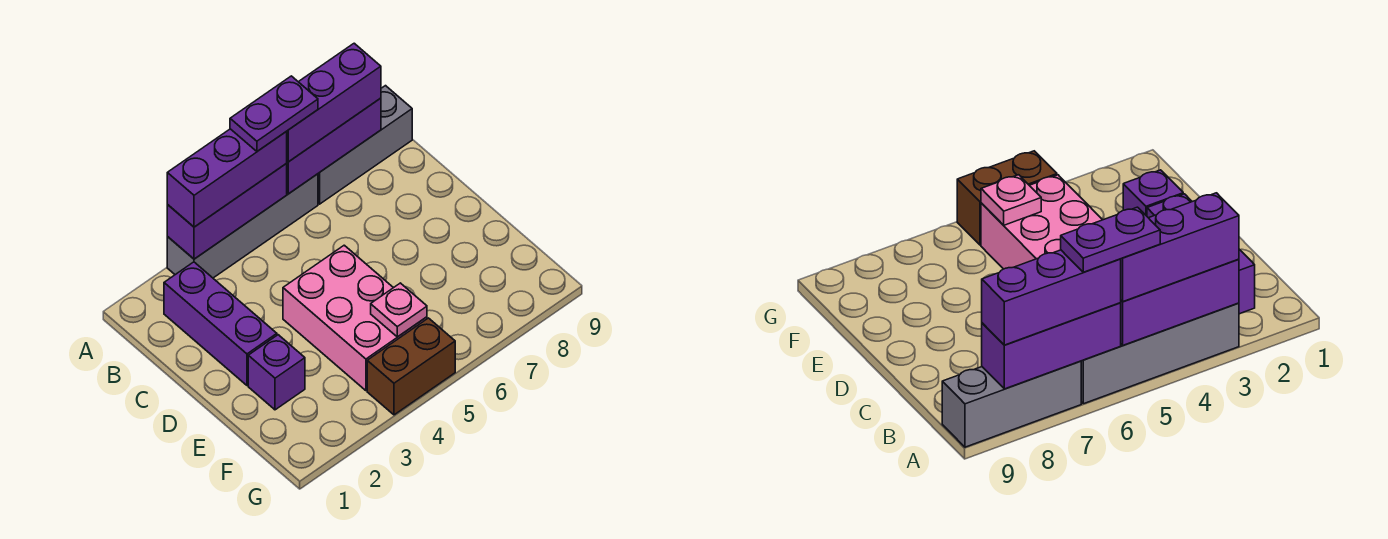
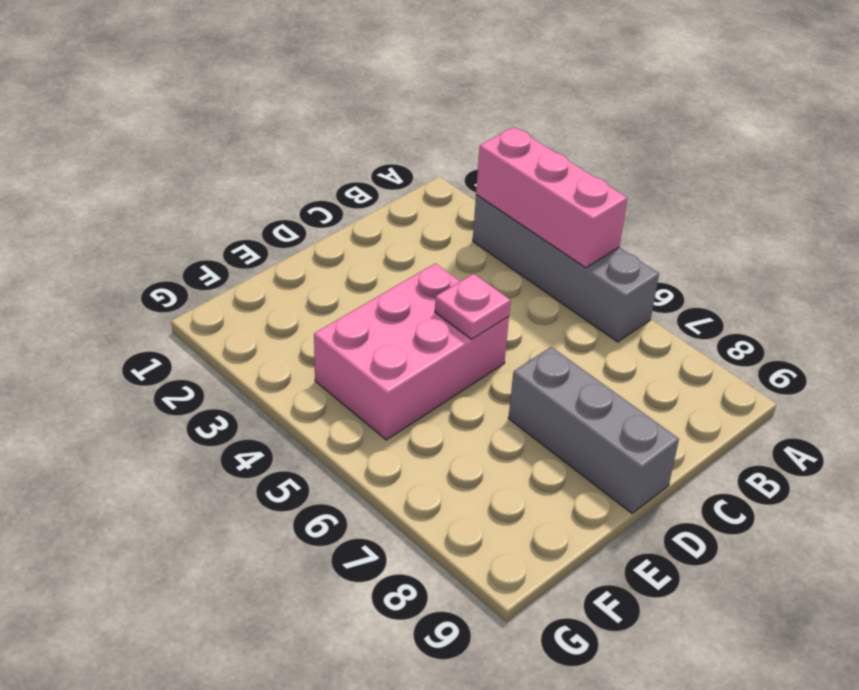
pink 1x3 brick [476,127,627,268] -> purple 1x3 brick [167,164,287,259]
pink 1x1 plate [435,274,511,339] -> pink 1x1 plate moved to [371,283,427,337]
grey 1x3 brick [508,347,679,513] -> grey 1x3 brick moved to [318,86,412,204]
none -> purple 1x3 brick [164,262,277,385]
none -> purple 1x1 brick [248,335,305,410]
none -> brown 1x2 brick [367,318,455,415]

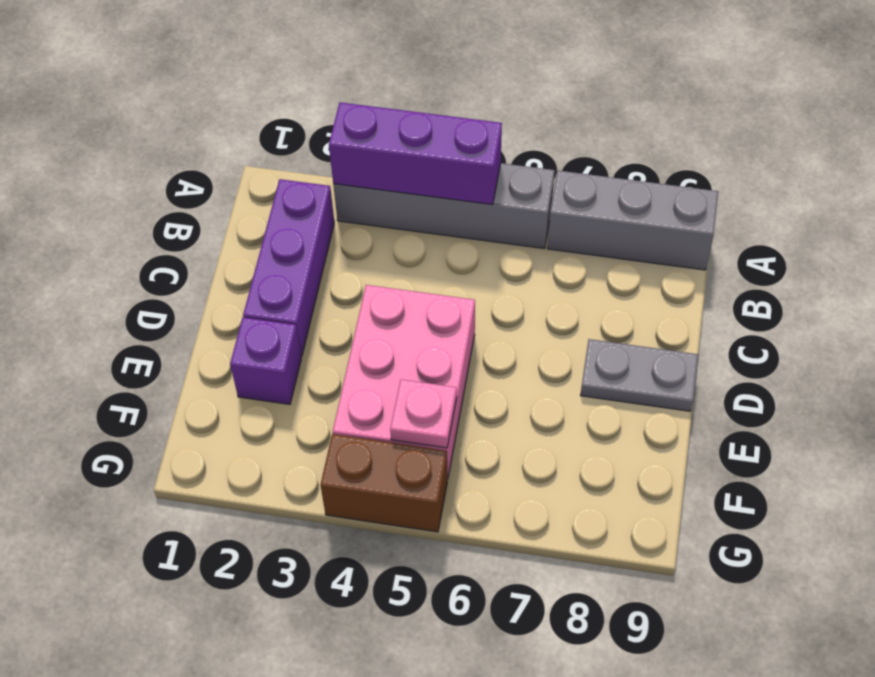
grey 1x2 plate [581,339,698,411] -> none
none -> purple 1x3 brick [286,98,381,194]
none -> purple 1x3 brick [167,129,287,227]
none -> purple 1x3 brick [286,43,381,162]

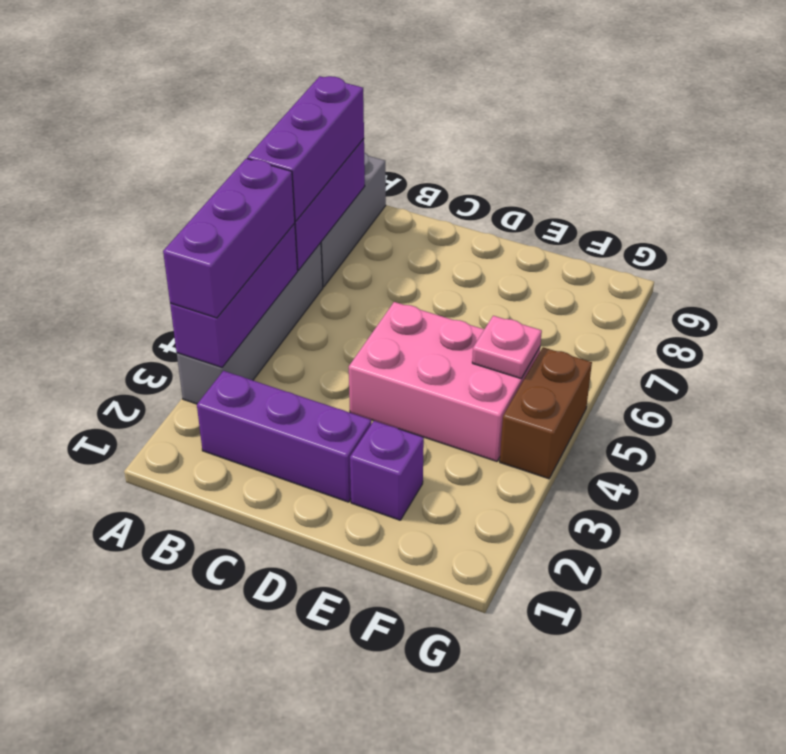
none -> purple 1x2 plate [230,76,318,151]

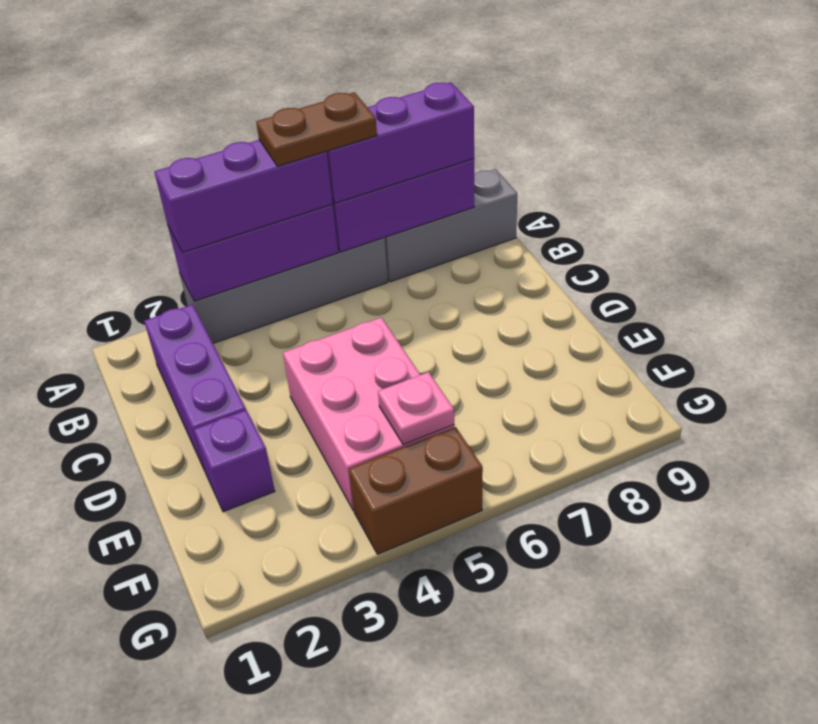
brown 1x2 plate [256,92,377,166] -> purple 1x2 plate [230,76,318,151]

